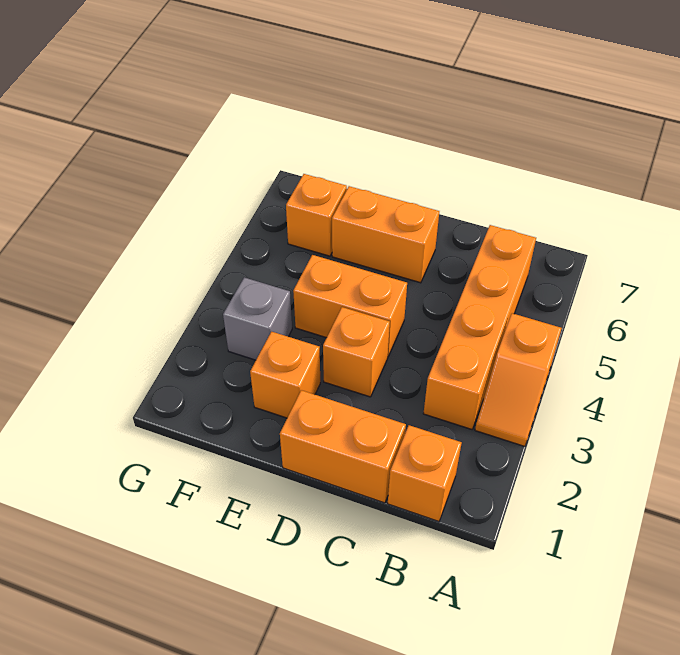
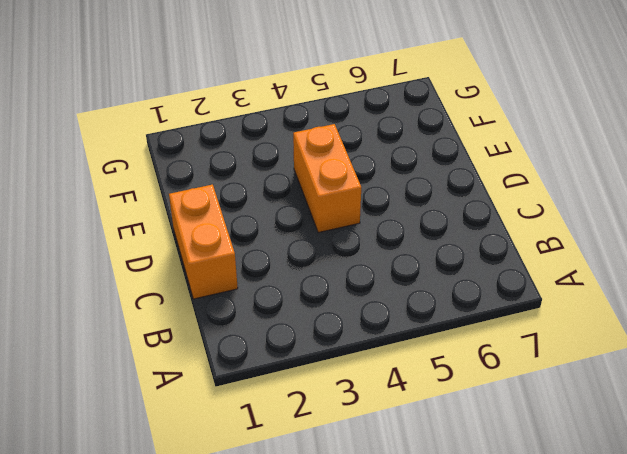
none -> orange 1x2 slope [475,313,562,446]
none -> orange 1x1 brick [388,425,462,521]

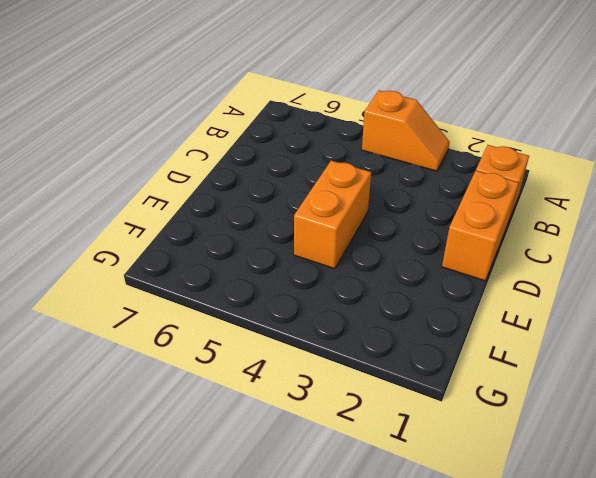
none -> orange 1x4 brick [423,225,536,429]
none -> orange 1x1 brick [323,307,390,397]

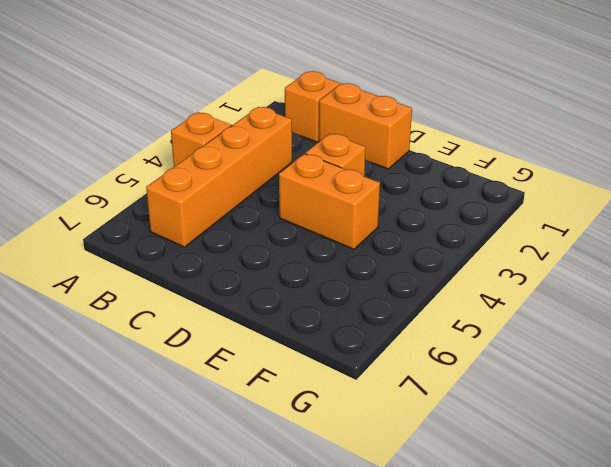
none -> orange 1x2 brick [332,186,439,283]
none -> orange 1x1 brick [250,332,320,418]

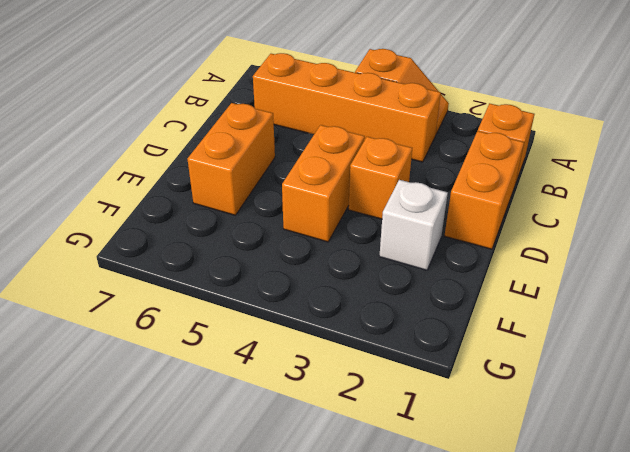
white 1x1 brick [379,180,448,270] -> orange 1x1 brick [250,332,320,418]
none -> grey 1x1 brick [223,277,292,360]
none -> orange 1x1 brick [286,174,347,256]

